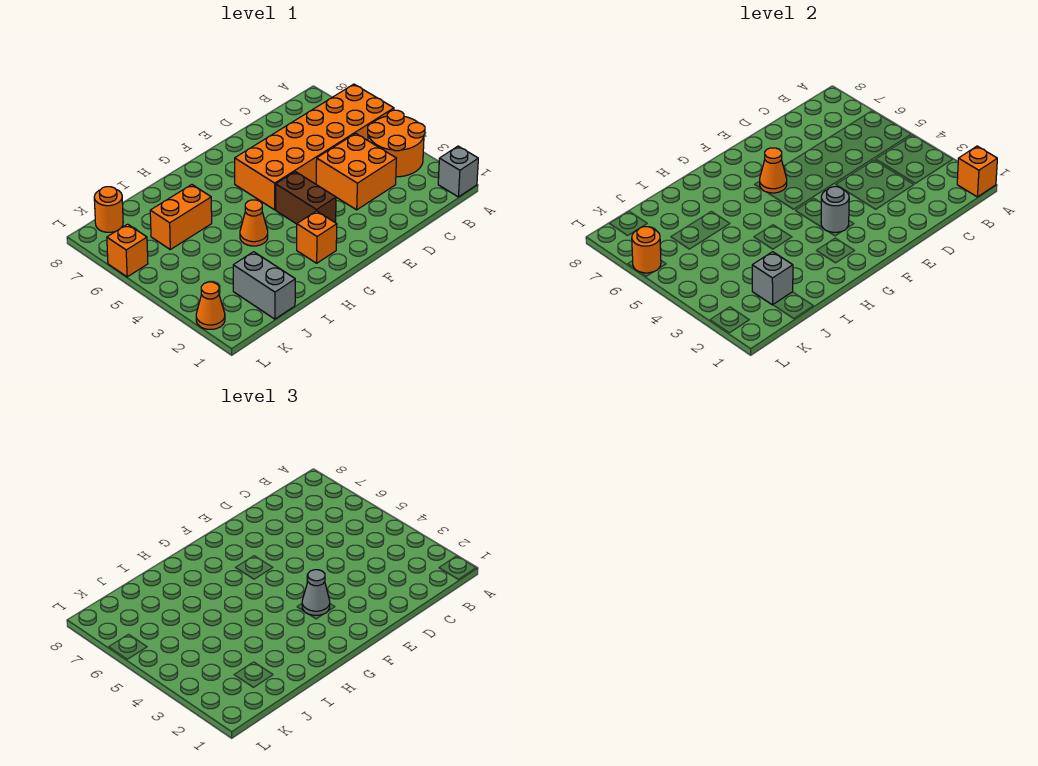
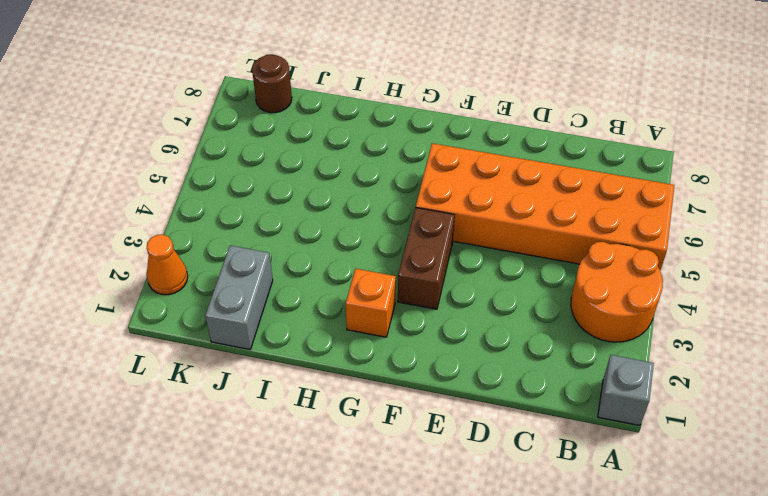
brown 1x1 round brick [252,54,292,113] -> orange 1x1 round brick [94,187,123,232]
none -> orange 2x2 brick [316,133,397,210]
none -> orange 1x1 cone [240,200,268,246]
none -> orange 1x2 brick [150,185,212,249]

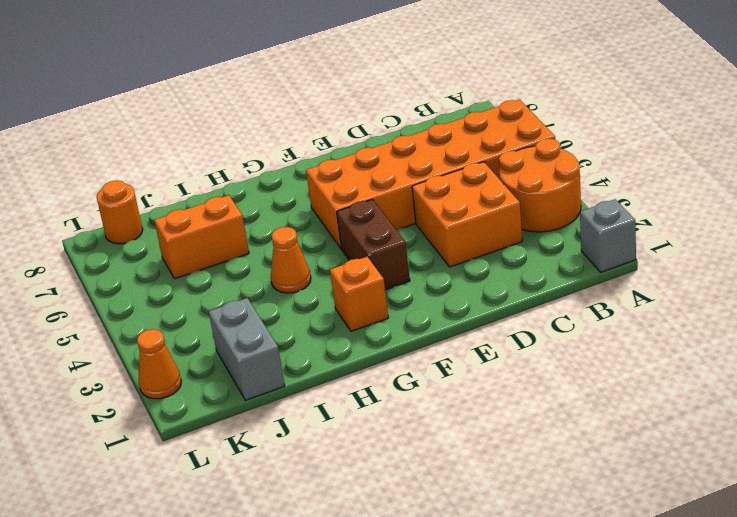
none -> orange 1x1 brick [107,224,148,277]
none -> orange 1x1 brick [957,146,997,197]
none -> grey 1x1 round brick [821,187,849,232]

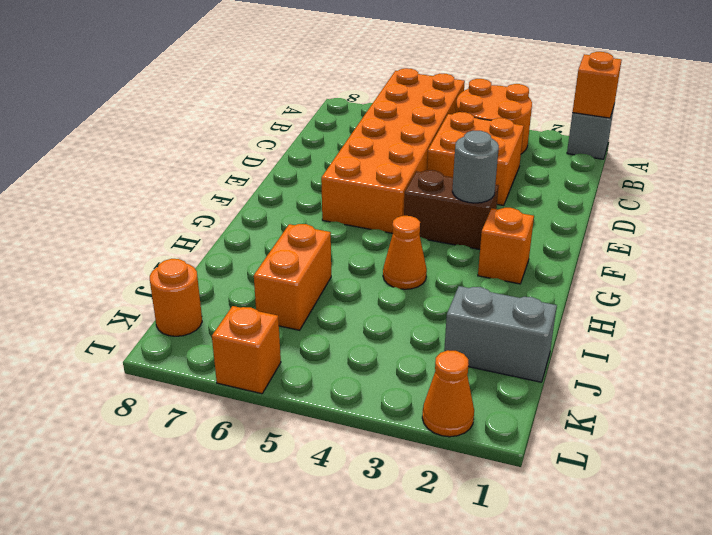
none -> orange 1x1 cone [760,148,787,193]
none -> grey 1x1 brick [752,252,793,305]
none -> orange 1x1 round brick [632,227,661,273]

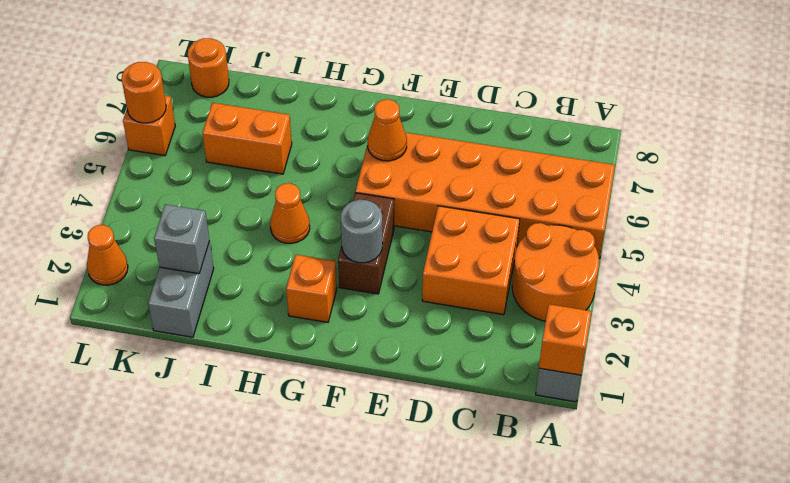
none -> grey 1x1 cone [302,570,330,615]

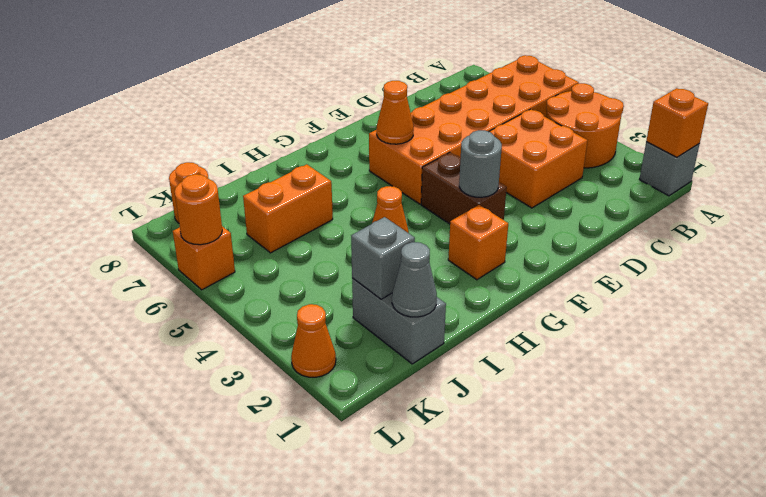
grey 1x1 cone [392,242,437,317] -> grey 1x1 cone moved to [302,570,330,615]

